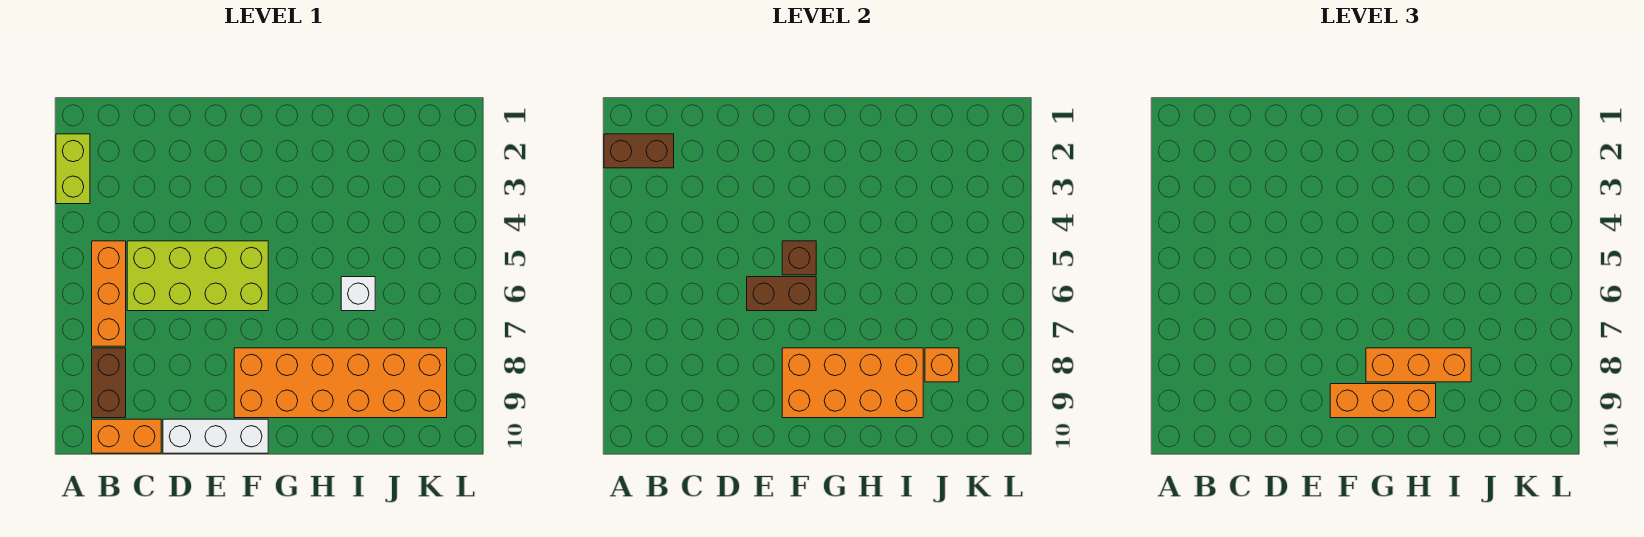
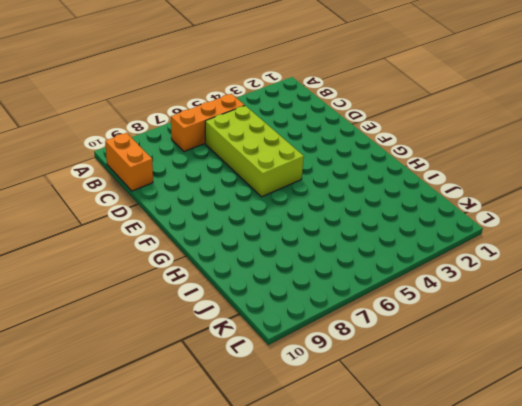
none -> lime 1x2 brick [56,134,90,204]
none -> brown 1x2 brick [92,348,126,418]
none -> white 1x3 brick [163,419,268,453]

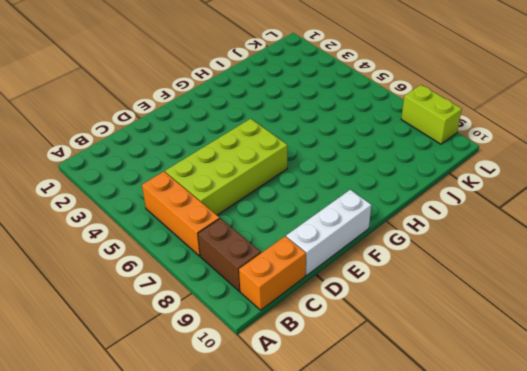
lime 1x2 brick [401,85,462,144] -> lime 1x2 brick moved to [56,134,90,204]
none -> orange 2x6 brick [234,348,447,418]
none -> white 1x1 brick [341,277,375,311]
none -> brown 1x2 brick [604,134,674,168]

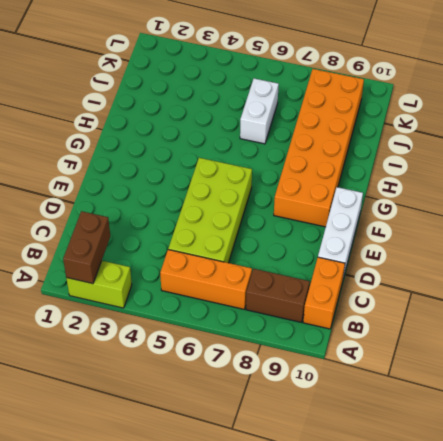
white 1x2 brick [240,78,279,144] -> white 1x1 brick [341,277,375,311]
none -> brown 1x2 brick [747,277,816,311]
none -> brown 1x1 brick [782,241,816,275]
none -> orange 2x4 brick [782,348,923,418]

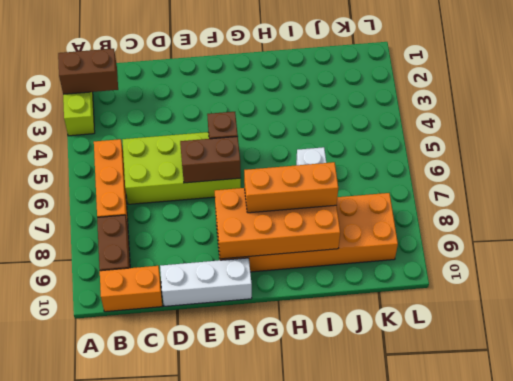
none -> orange 1x1 brick [925,348,959,382]
none -> orange 1x3 brick [1330,384,1436,418]

